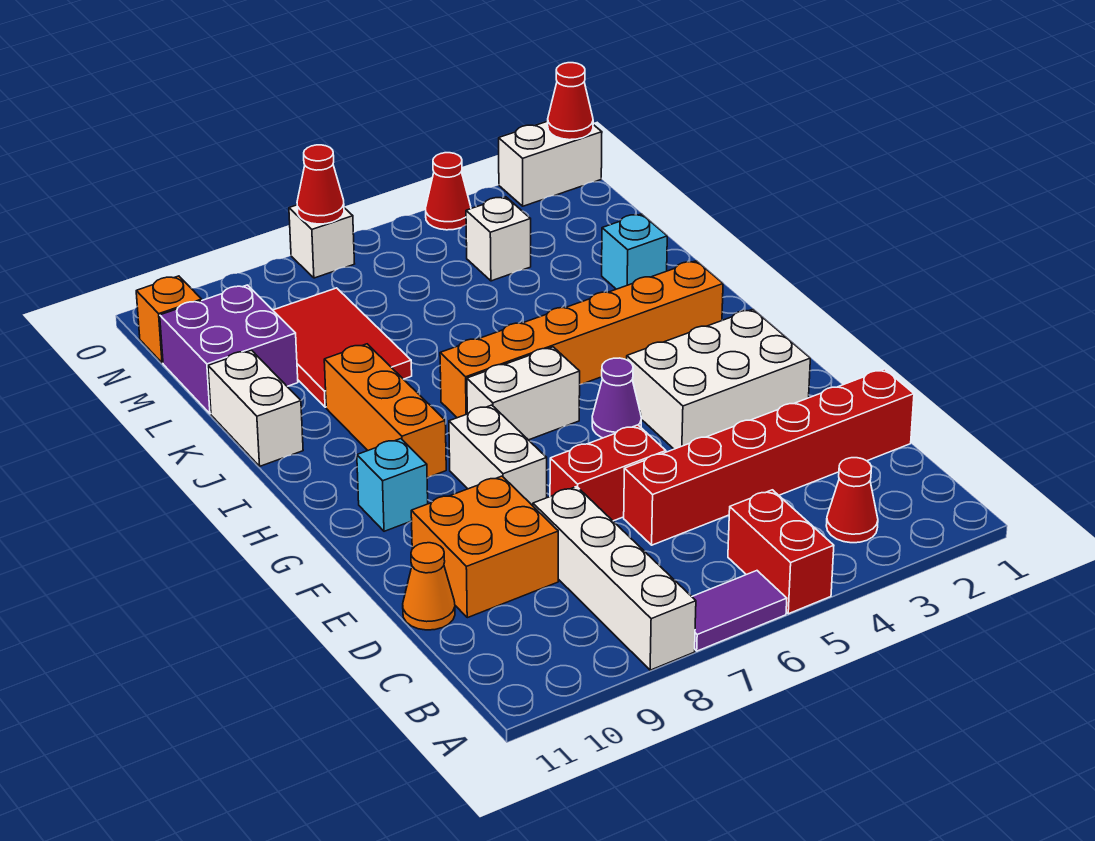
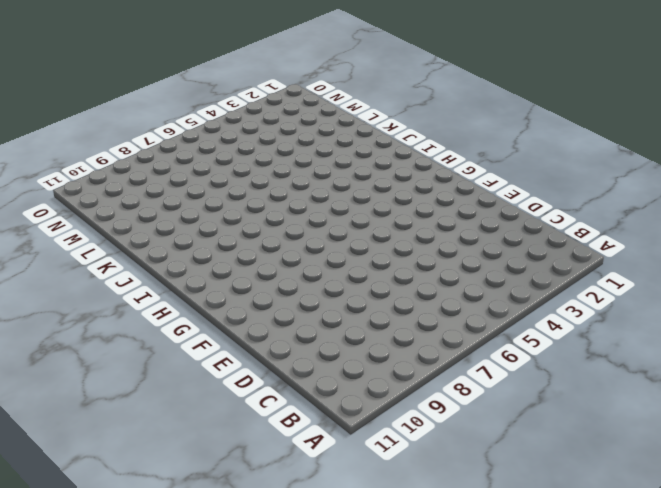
none -> red 1x2 brick [728,490,834,614]
none -> purple 1x2 tile [692,571,787,651]
none -> white 1x4 brick [533,487,696,670]

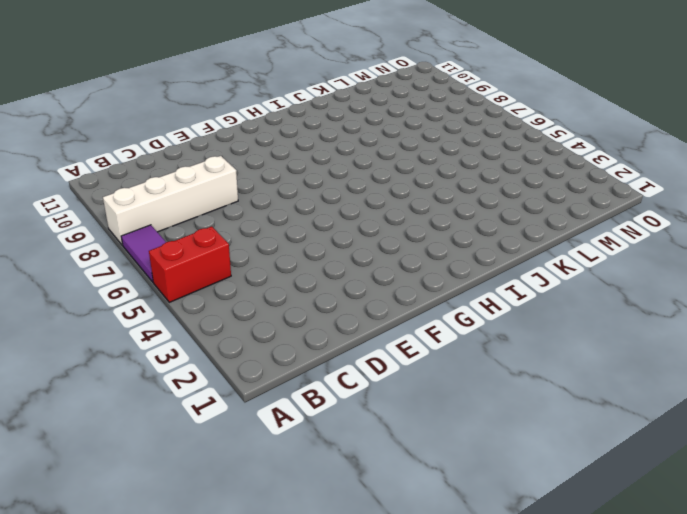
none -> red 1x1 cone [826,458,878,543]
none -> red 1x6 brick [624,369,914,545]
none -> orange 2x2 brick [411,476,558,618]

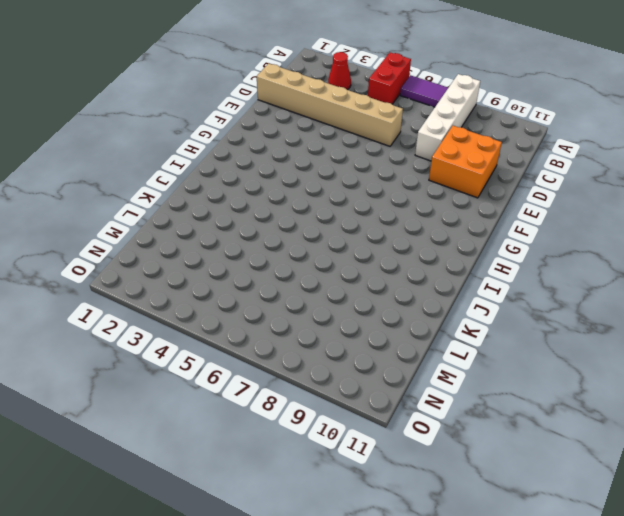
tan 1x6 brick [257,63,403,146] -> red 1x6 brick [624,369,914,545]
none -> orange 1x1 cone [403,543,455,630]
none -> red 1x2 brick [550,425,666,521]
none -> white 2x3 brick [627,309,810,449]

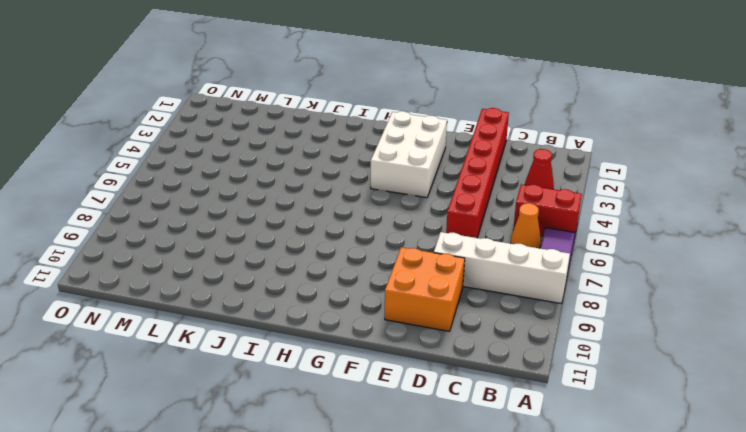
orange 1x1 cone [511,203,541,248] -> orange 1x1 cone moved to [403,543,455,630]
none -> red 1x2 brick [550,425,666,521]
none -> white 1x2 brick [449,405,547,506]
none -> purple 1x1 cone [592,358,642,438]

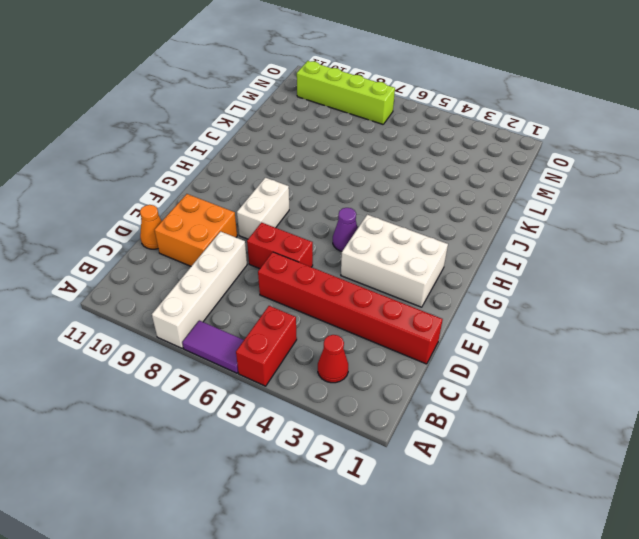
lime 1x4 brick [297,61,395,124] -> none
none -> cyan 1x1 brick [357,439,428,531]
none -> white 1x2 brick [467,347,580,440]
none -> orange 1x3 brick [324,344,446,478]

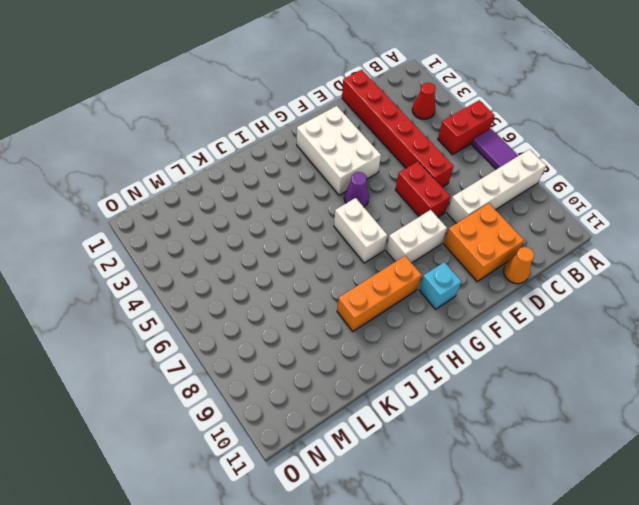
none -> orange 1x6 brick [440,261,723,418]
none -> white 1x2 brick [208,350,303,466]
none -> cyan 1x1 brick [602,214,667,289]

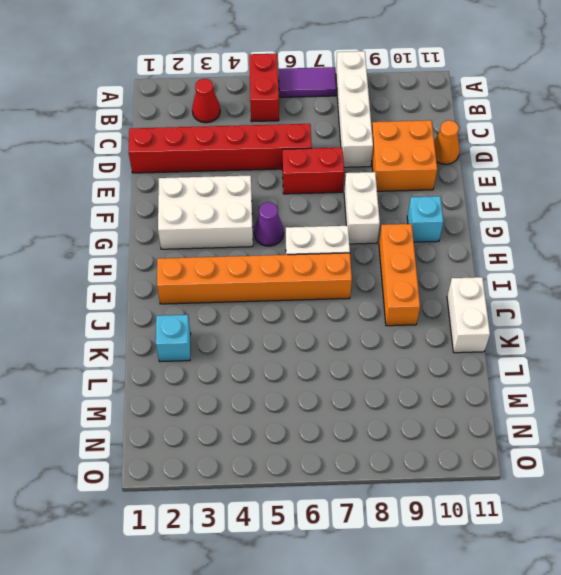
none -> red 2x3 tile [273,288,412,407]
none -> purple 2x2 brick [160,285,298,414]
none -> white 1x1 brick [466,197,531,281]

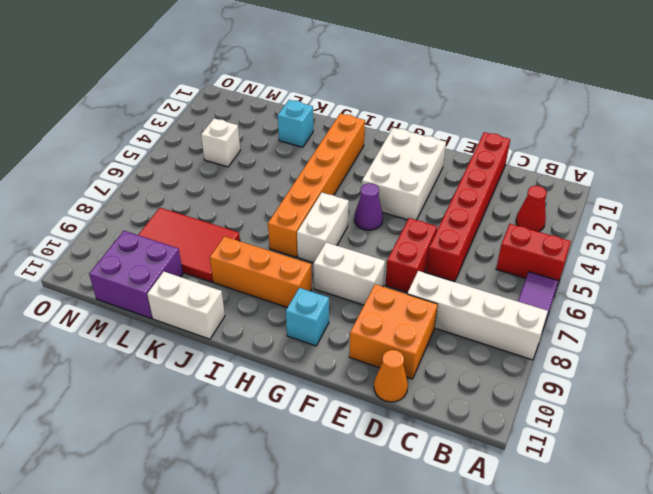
none -> orange 1x1 brick [136,276,202,363]
none -> white 1x2 brick [499,121,602,206]
none -> red 1x1 cone [426,153,471,230]

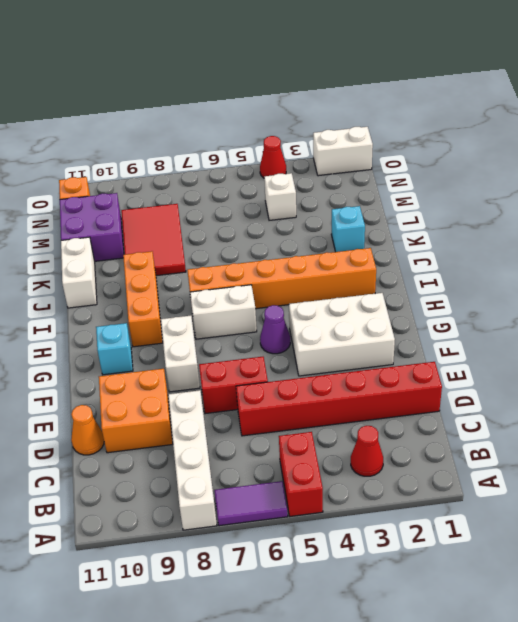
none -> white 1x1 brick [289,205,355,278]
none -> red 1x1 cone [548,63,593,140]
none -> red 1x1 cone [297,145,344,224]

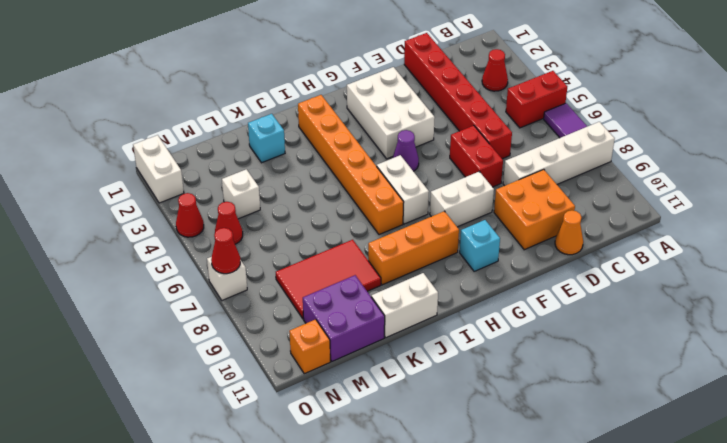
red 1x1 cone [215,202,243,244] -> red 1x1 cone moved to [548,63,593,140]

